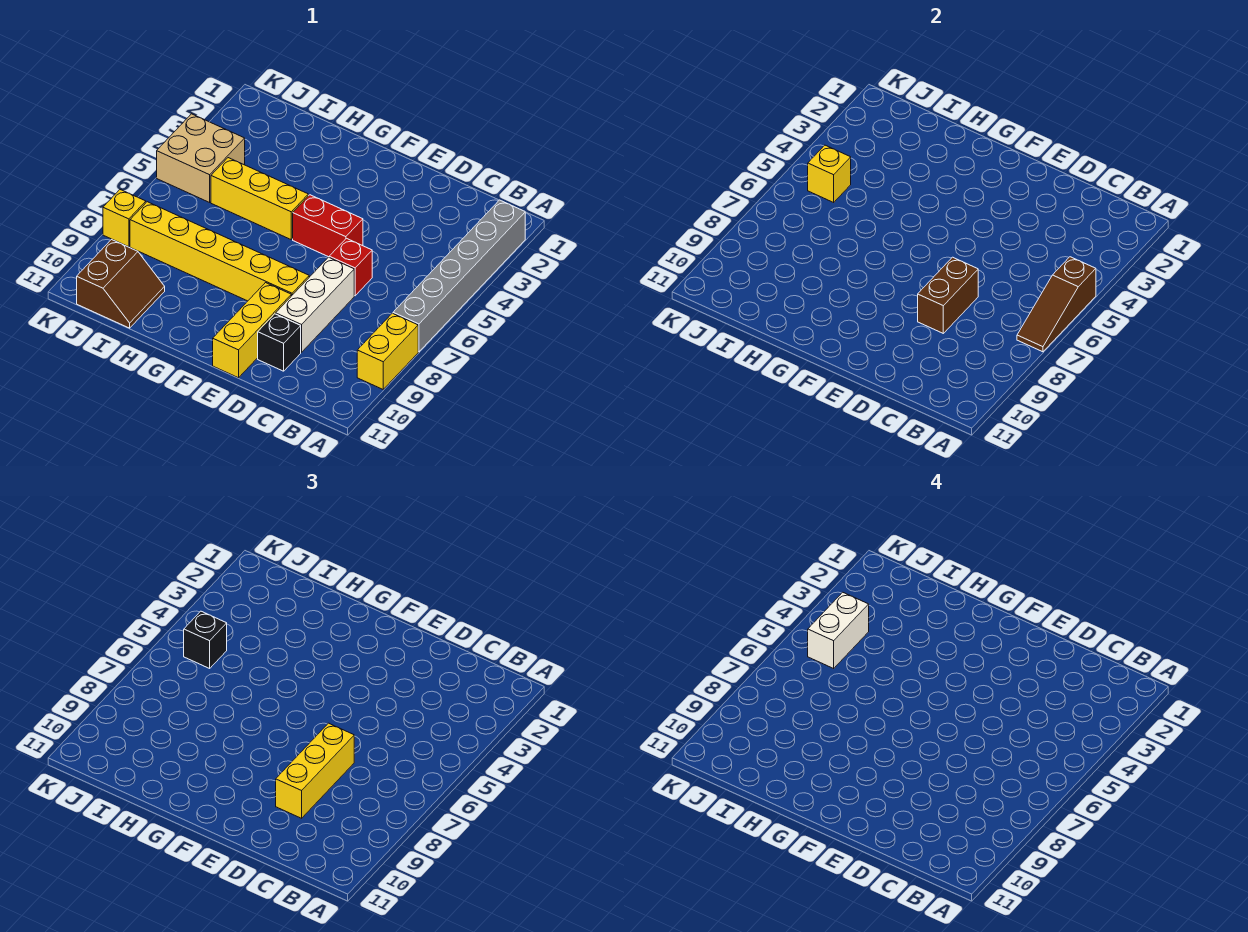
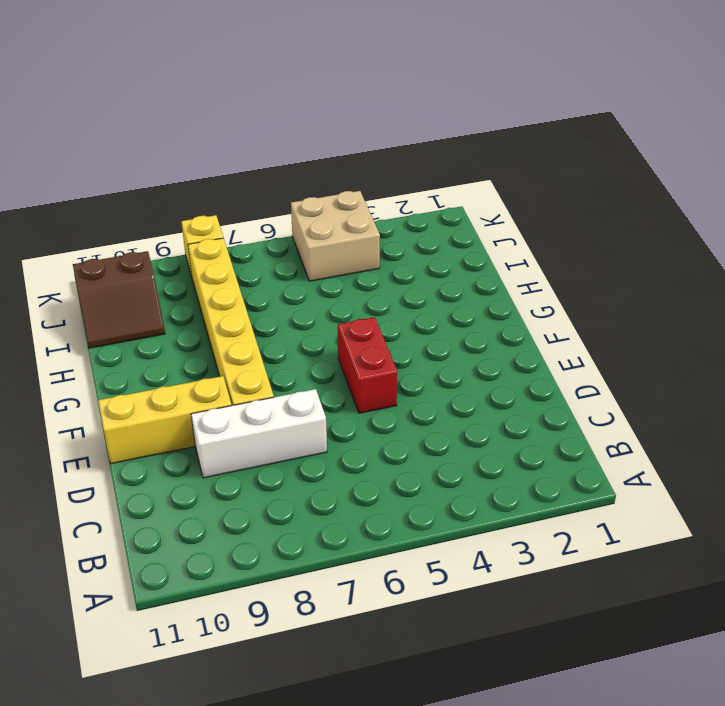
none -> grey 1x6 brick [393,200,525,352]
none -> yellow 1x2 brick [357,313,418,389]
none -> red 1x1 brick [329,238,372,296]

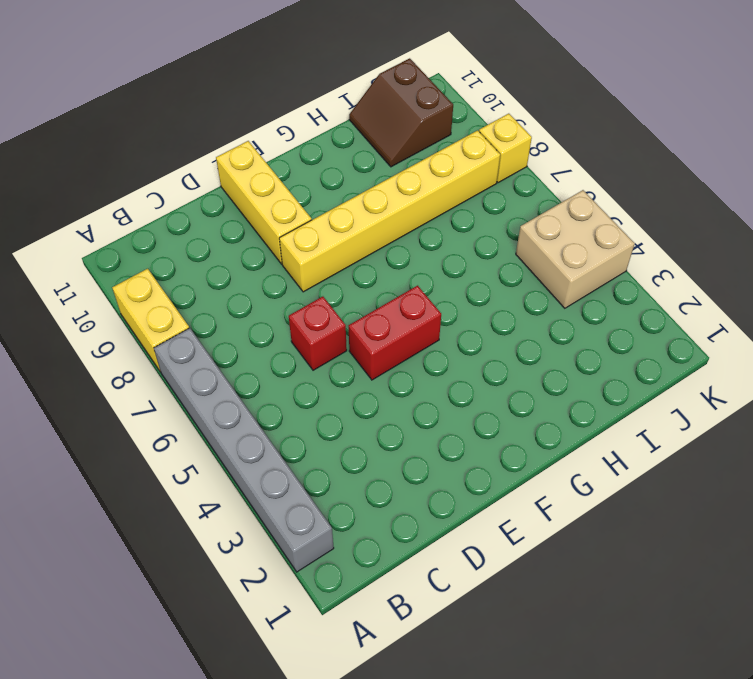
none -> white 1x3 brick [276,257,354,352]
none -> black 1x1 brick [258,314,301,371]
none -> yellow 1x3 brick [211,158,308,239]

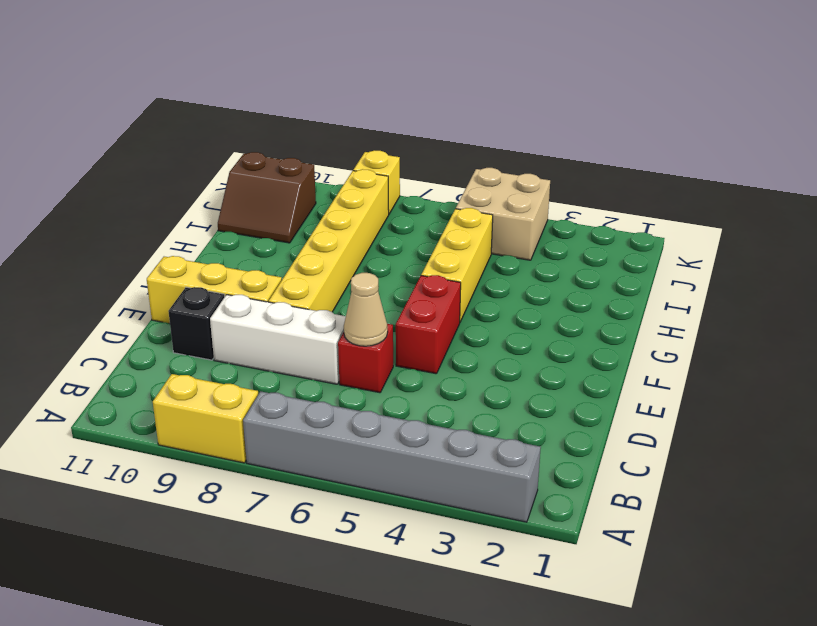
tan 1x1 cone [344,273,388,346] -> none
none -> brown 1x3 slope [1017,257,1096,352]
none -> brown 1x2 brick [918,257,978,333]
none -> yellow 1x1 brick [808,145,851,202]

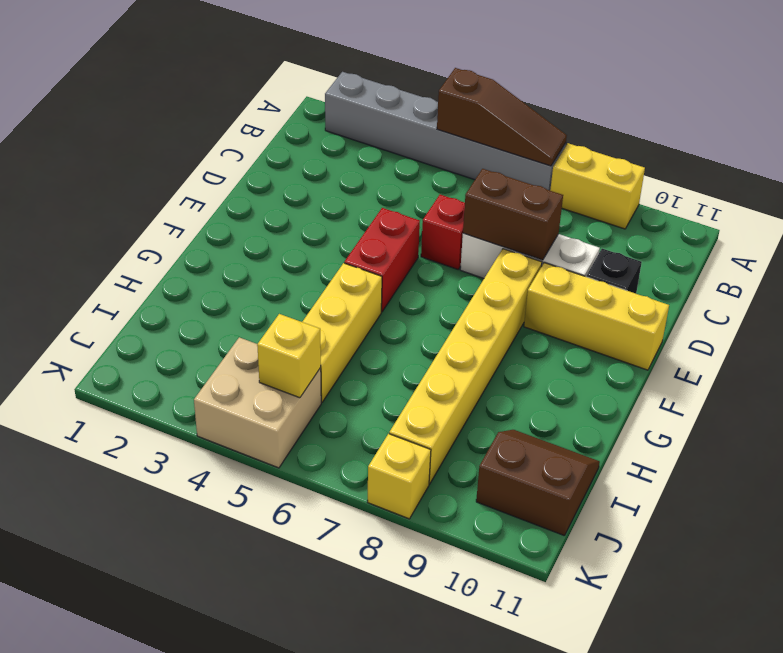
none -> yellow 1x3 brick [276,723,354,818]
none -> black 1x1 brick [184,611,227,668]
none -> white 1x2 brick [808,592,869,668]

